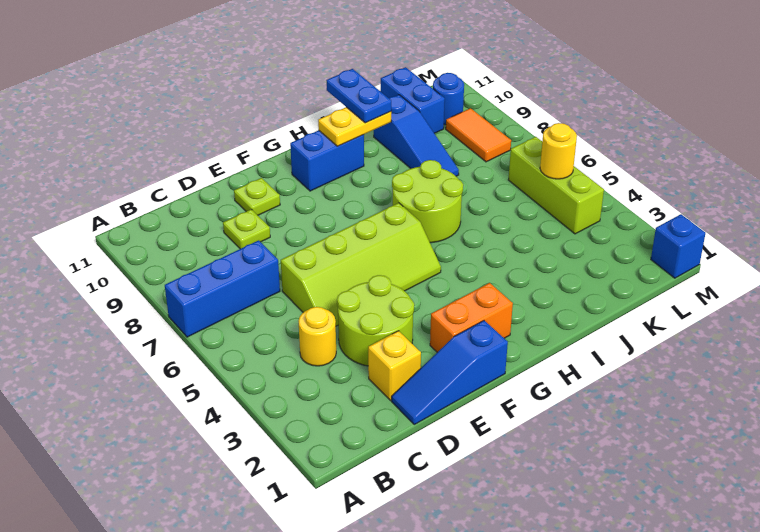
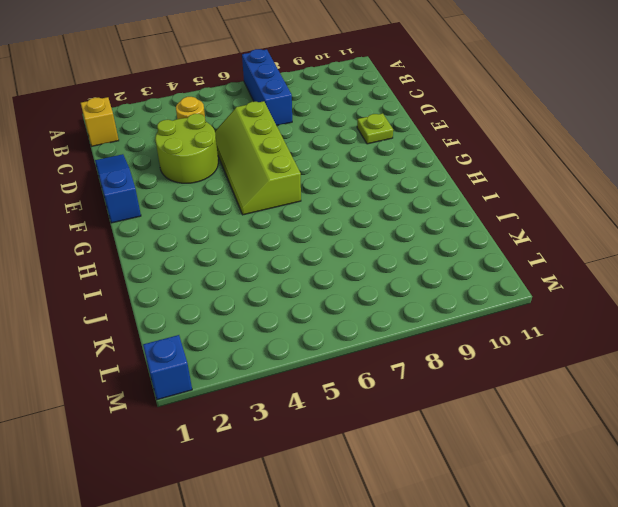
yellow 1x1 brick [81,97,119,146] -> yellow 1x1 brick moved to [368,331,421,400]
none -> lime 1x1 plate [223,209,270,249]
none -> orange 1x2 brick [430,283,513,352]
none -> blue 1x2 brick [290,130,364,191]

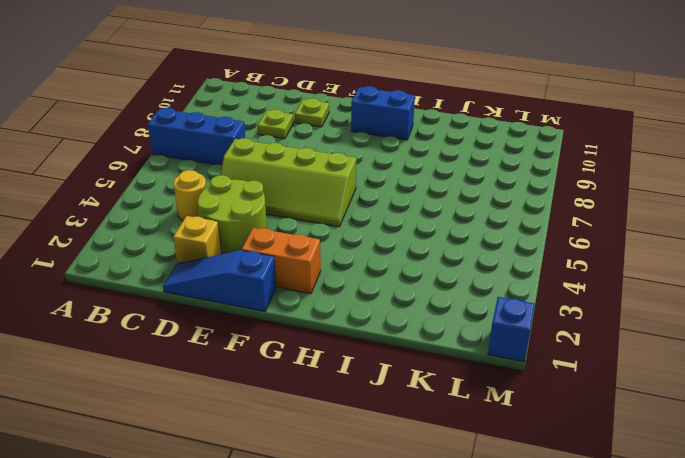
none -> lime 2x2 round brick [392,160,463,243]
none -> blue 1x3 slope [374,95,459,176]
none -> blue 1x2 brick [381,67,445,133]

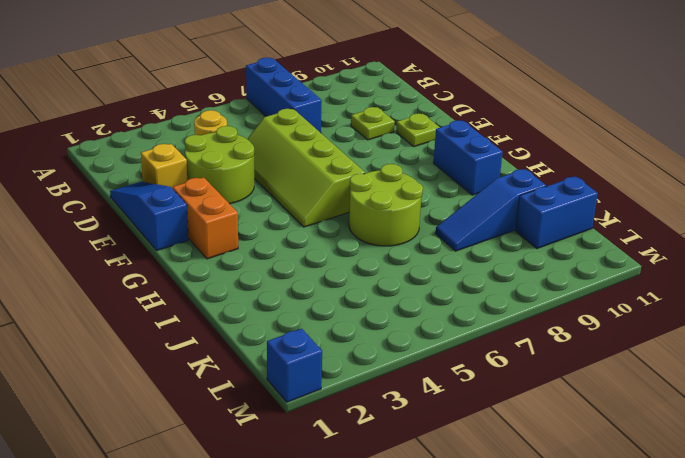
none -> lime 1x3 brick [508,137,604,234]
none -> orange 1x2 tile [446,108,511,162]
none -> blue 1x1 round brick [433,73,464,125]

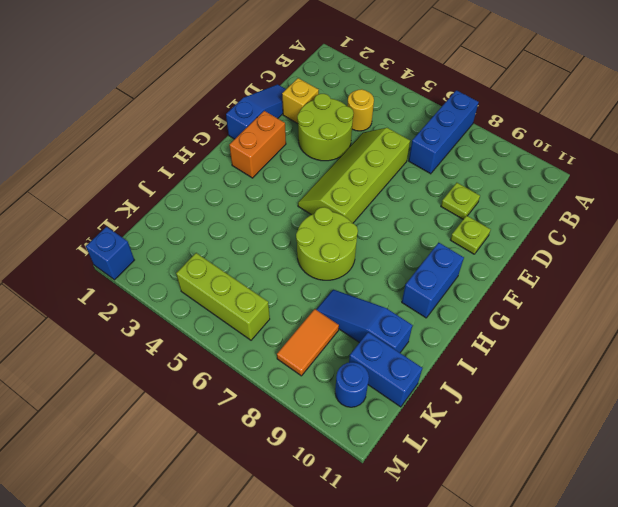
orange 1x2 tile [277,309,339,376] -> orange 1x2 tile turned to [446,108,511,162]
none -> yellow 1x2 plate [318,107,391,146]
none -> yellow 1x1 round brick [540,123,577,179]
none -> blue 1x2 plate [326,69,391,123]

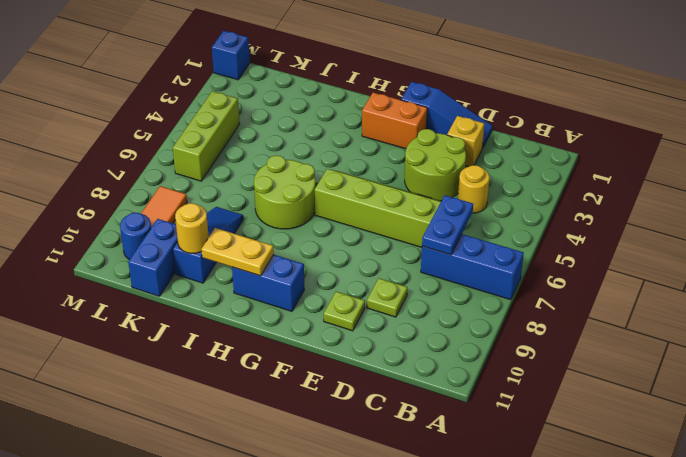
blue 1x2 plate [422,195,473,255] -> blue 1x2 plate moved to [326,69,391,123]
yellow 1x1 round brick [175,203,209,253] -> yellow 1x1 round brick moved to [540,123,577,179]

